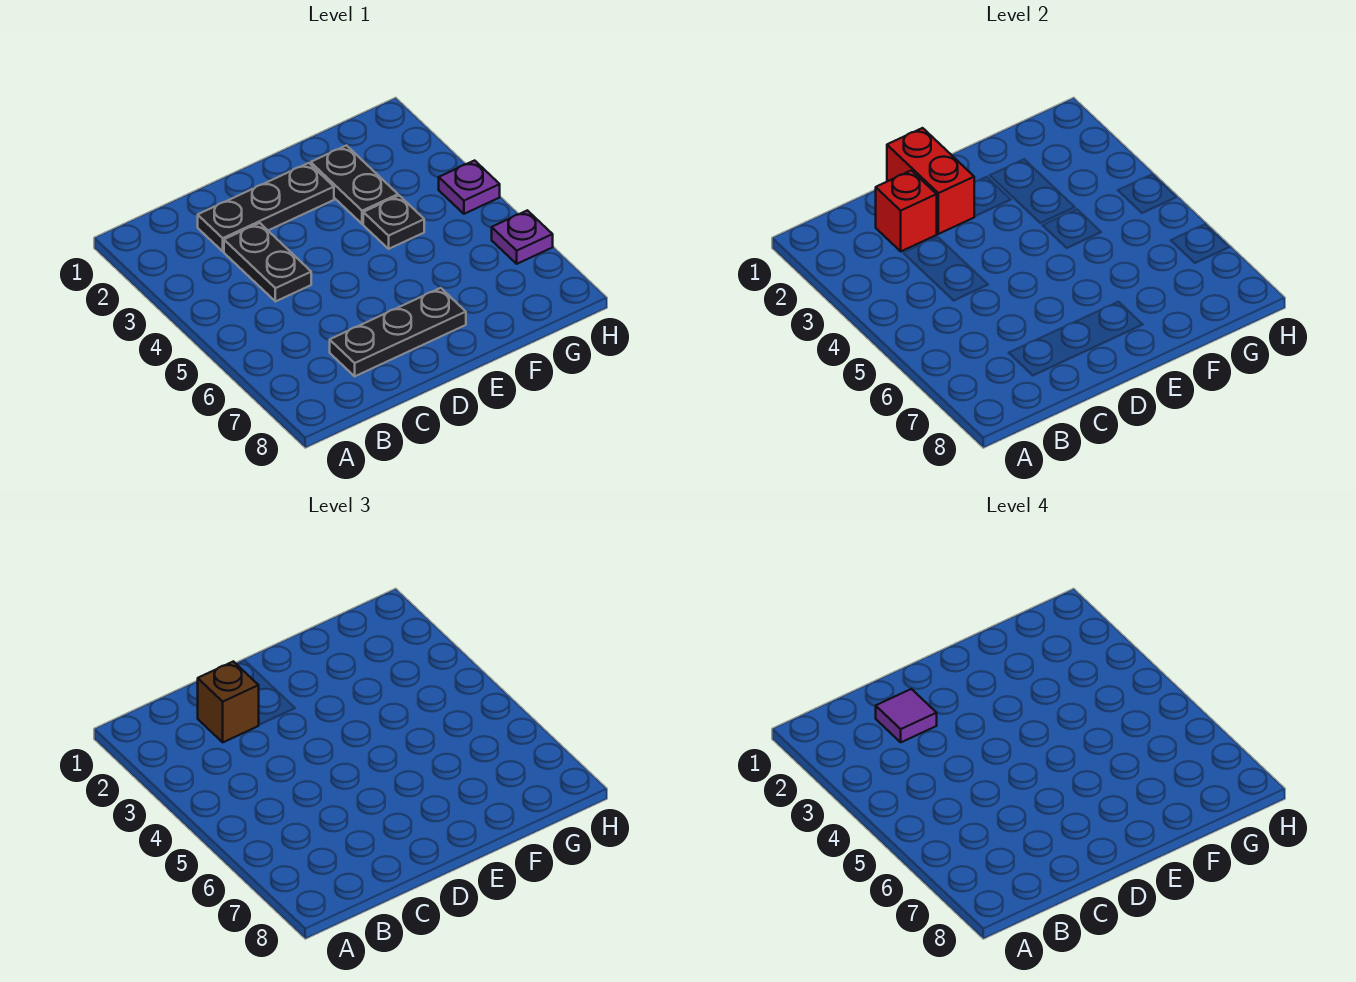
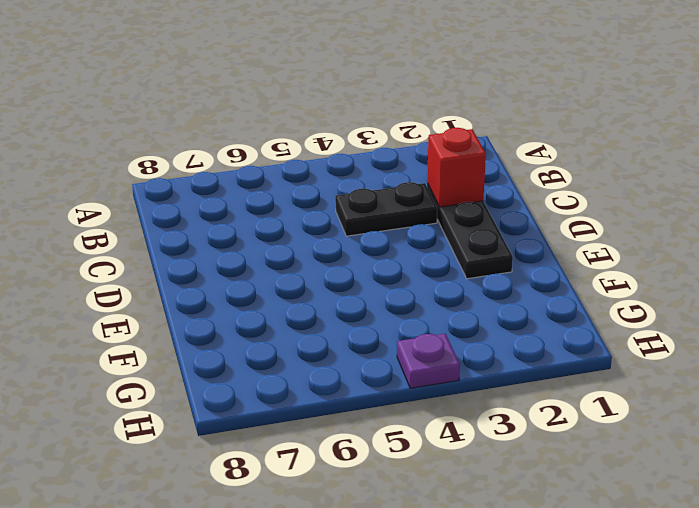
none -> black 1x3 plate [330,288,466,376]
none -> black 1x2 plate [311,146,398,224]

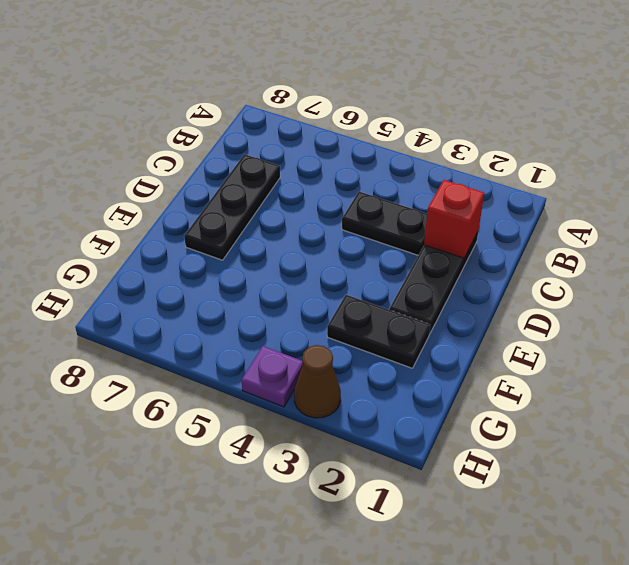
brown 1x1 cone [294,345,341,418] -> none
none -> black 1x1 plate [363,196,424,249]
none -> purple 1x1 plate [492,210,553,264]

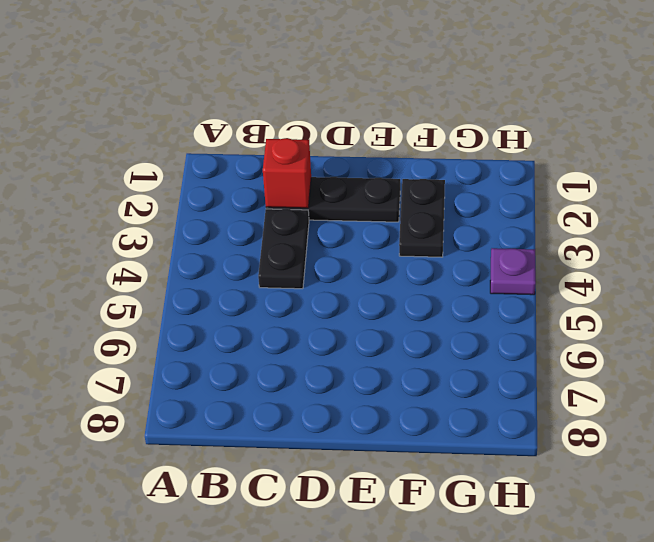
none -> black 1x3 plate [330,288,466,376]
none -> black 1x1 plate [363,196,424,249]

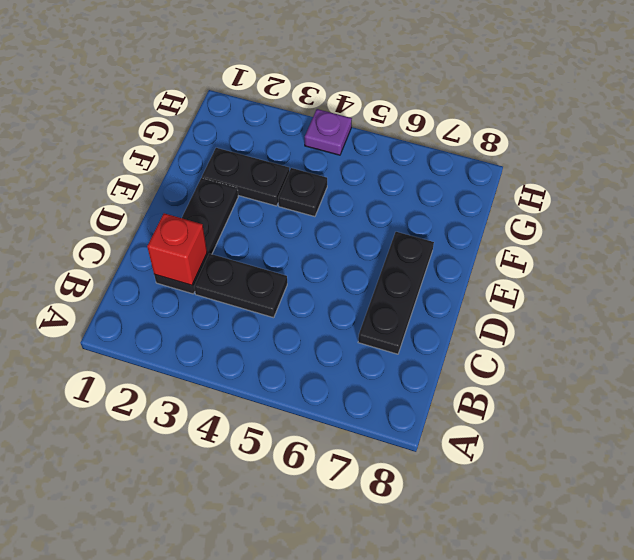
none -> purple 1x1 plate [492,210,553,264]
none -> red 1x2 brick [887,128,975,234]

